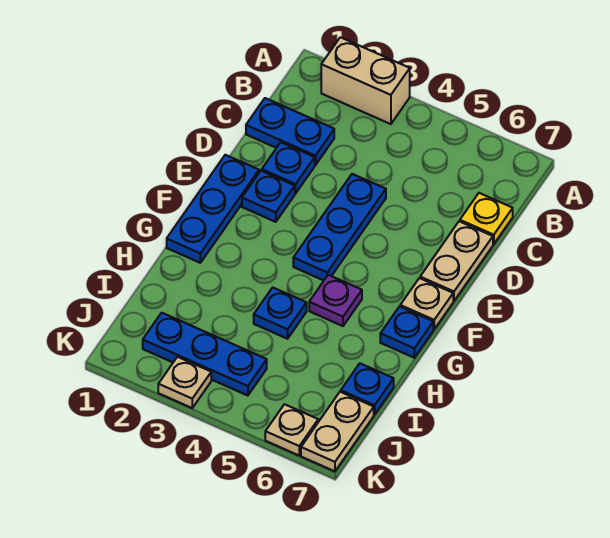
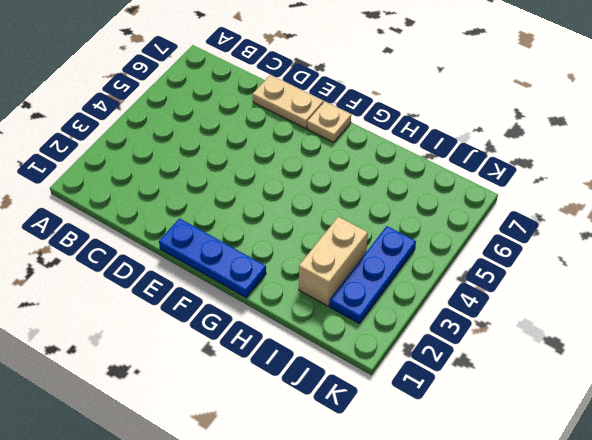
tan 1x2 brick [299,217,368,306] -> tan 1x2 brick moved to [321,37,410,124]
none -> blue 1x2 plate [246,98,334,165]
none -> yellow 1x1 plate [460,193,513,244]
none -> blue 1x1 plate [262,142,315,193]

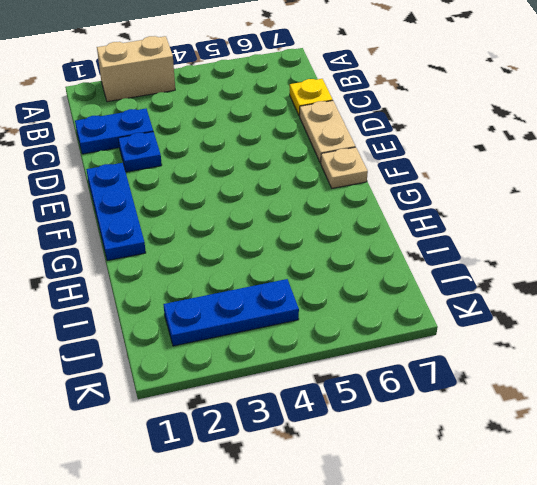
none -> blue 1x3 plate [293,174,386,280]
none -> blue 1x1 plate [242,171,295,222]
none -> purple 1x1 plate [309,275,362,326]

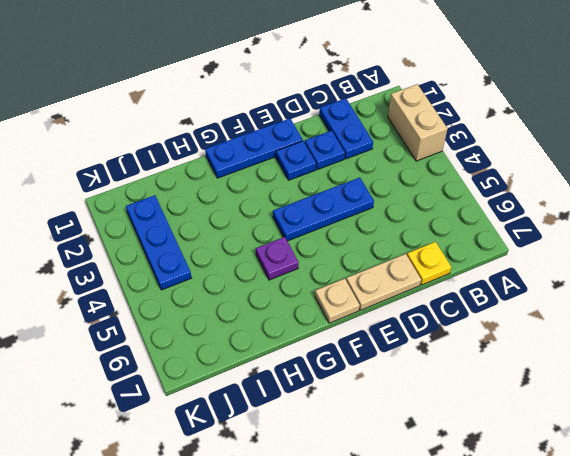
none -> blue 1x1 plate [380,307,433,358]
none -> blue 1x1 plate [254,288,307,339]
none -> blue 1x1 plate [341,363,394,415]

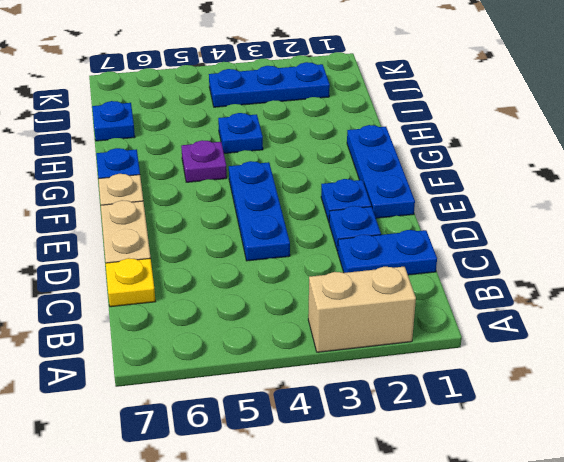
none -> tan 1x2 plate [301,392,374,471]
none -> tan 1x1 plate [158,357,211,408]
none -> tan 1x1 plate [265,404,318,455]

